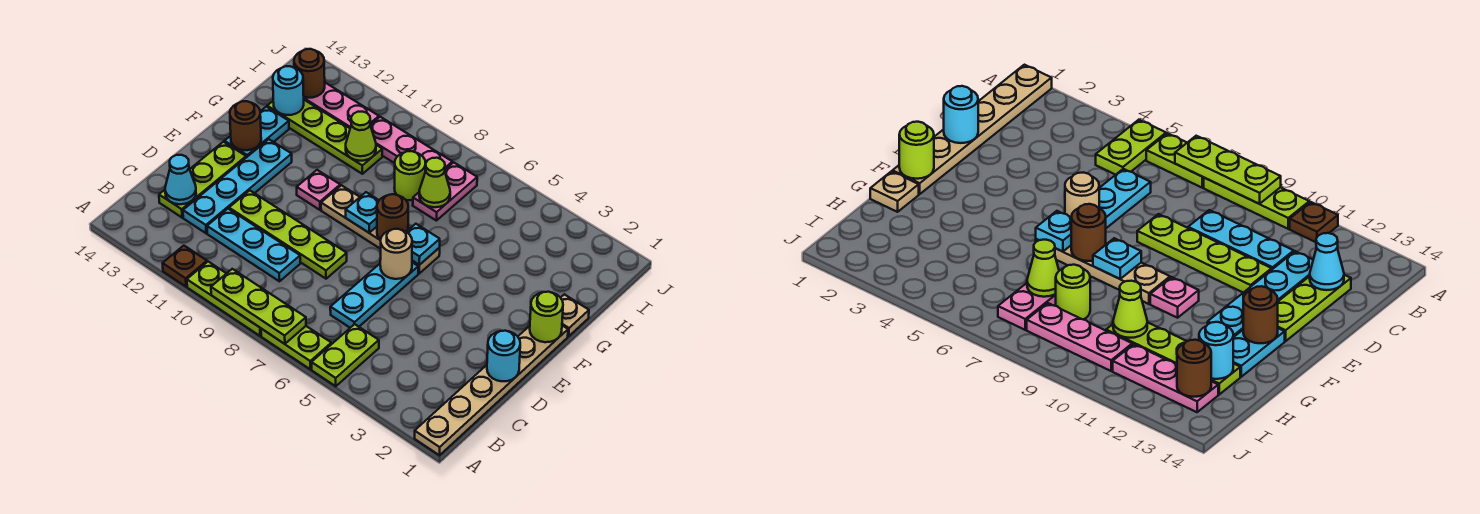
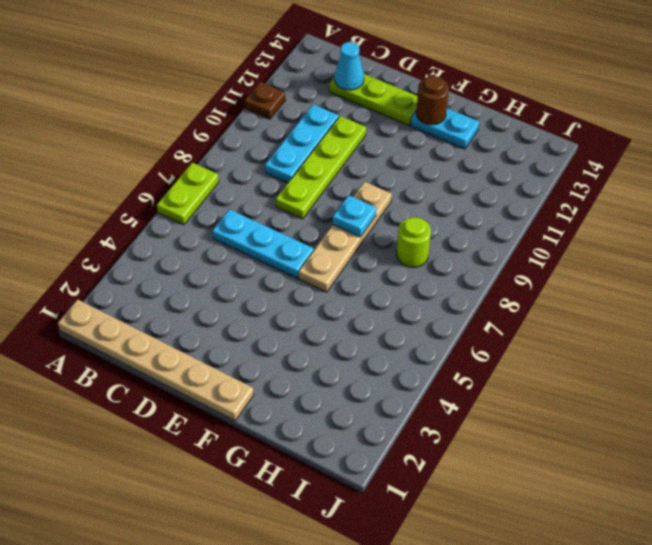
none -> lime 1x2 plate [311,324,379,386]
none -> lime 1x3 plate [187,262,261,336]
none -> cyan 1x4 plate [183,139,292,233]
none -> pink 1x1 plate [297,170,340,210]

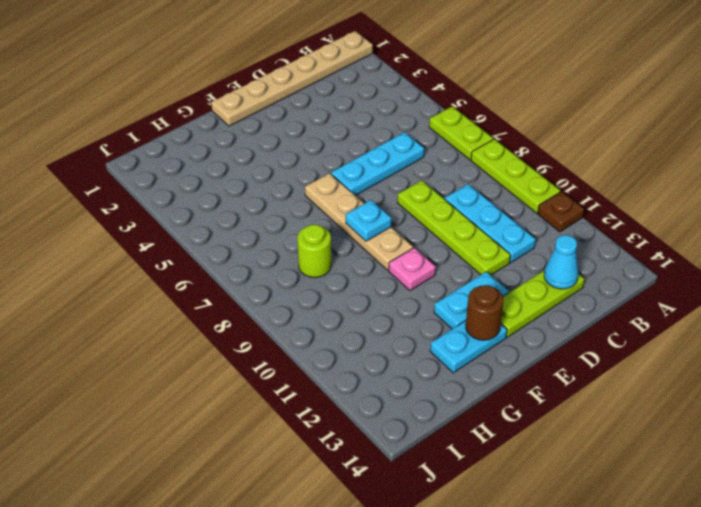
cyan 1x2 plate [434,272,509,329] -> cyan 1x4 plate [183,139,292,233]
none -> lime 1x2 plate [311,324,379,386]
none -> tan 1x1 plate [561,294,589,336]
none -> pink 1x2 plate [413,162,477,221]
none -> lime 1x4 plate [267,100,382,174]

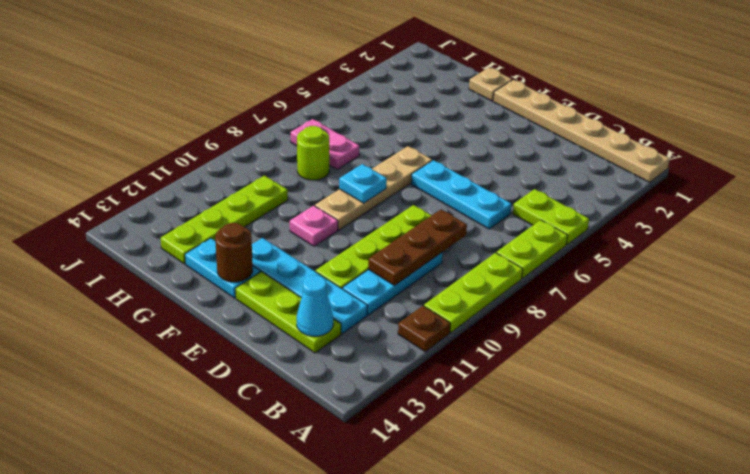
brown 1x3 plate [368,210,467,286] -> none
none -> pink 1x3 plate [370,117,452,169]
none -> pink 1x3 plate [304,83,379,128]
none -> lime 1x3 plate [211,269,306,344]
none -> cyan 1x1 round brick [487,331,520,381]

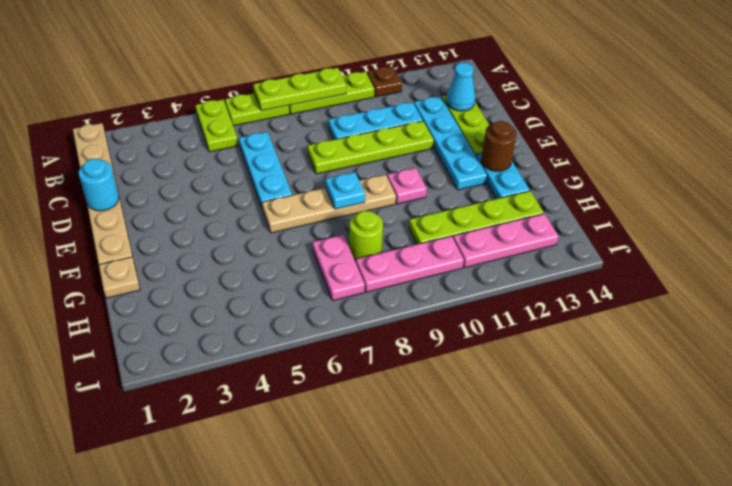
none -> tan 1x1 round brick [380,229,412,279]
none -> lime 1x1 round brick [530,292,563,342]
none -> cyan 1x1 plate [407,224,440,265]
none -> brown 1x1 round brick [377,194,408,240]

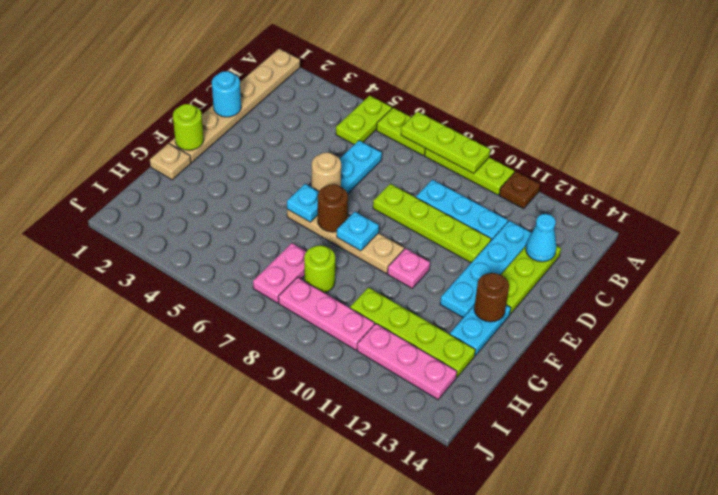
none -> lime 1x1 cone [419,158,450,207]
none -> lime 1x1 cone [346,112,376,161]
none -> cyan 1x1 round brick [273,66,304,115]
none -> brown 1x1 round brick [294,49,325,98]

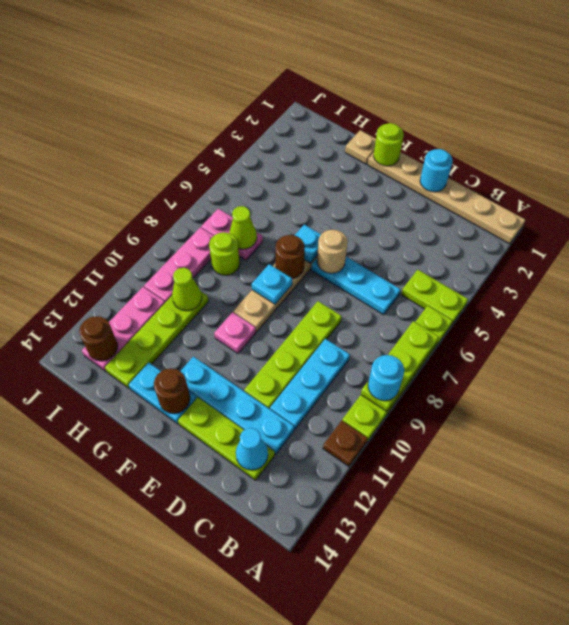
cyan 1x1 round brick [368,355,404,401] -> cyan 1x1 round brick moved to [273,66,304,115]

